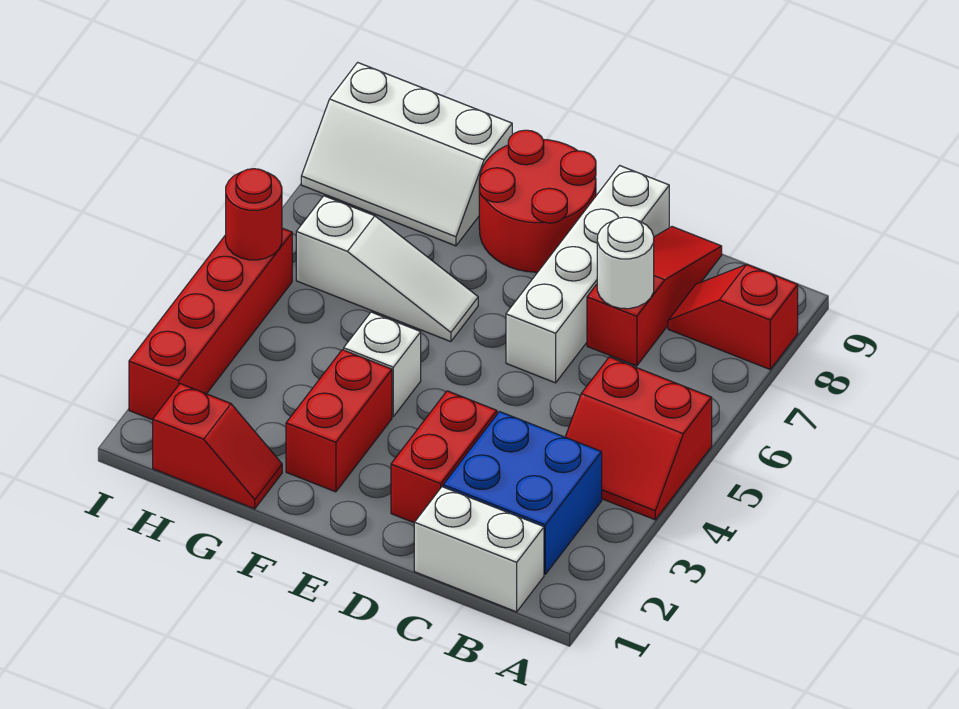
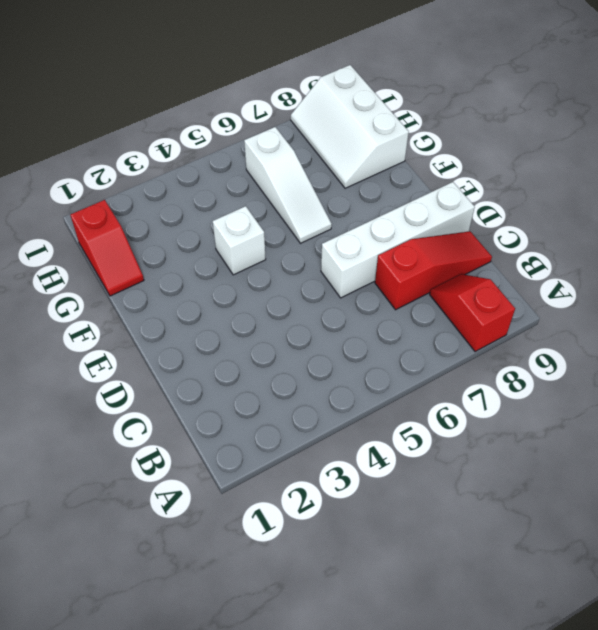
none -> red 2x2 slope [566,357,712,520]
none -> white 1x2 brick [414,487,544,612]
none -> blue 2x2 brick [443,412,602,574]

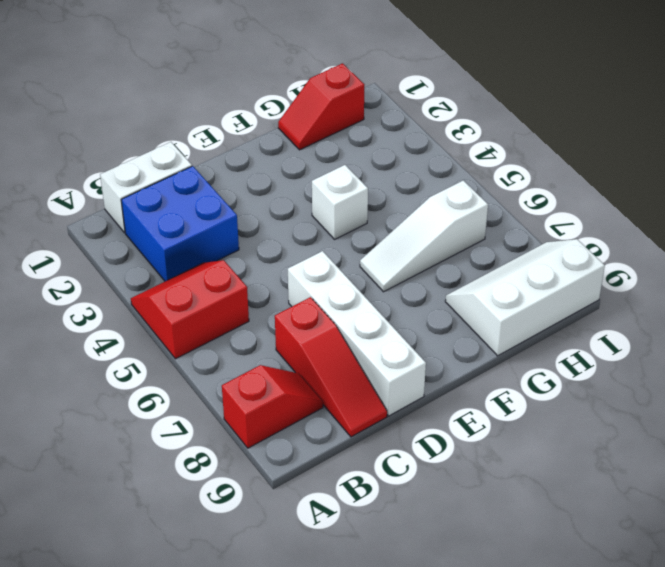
none -> red 1x2 brick [391,391,497,523]
none -> red 2x2 round brick [479,130,596,272]
none -> red 1x2 brick [286,350,392,492]

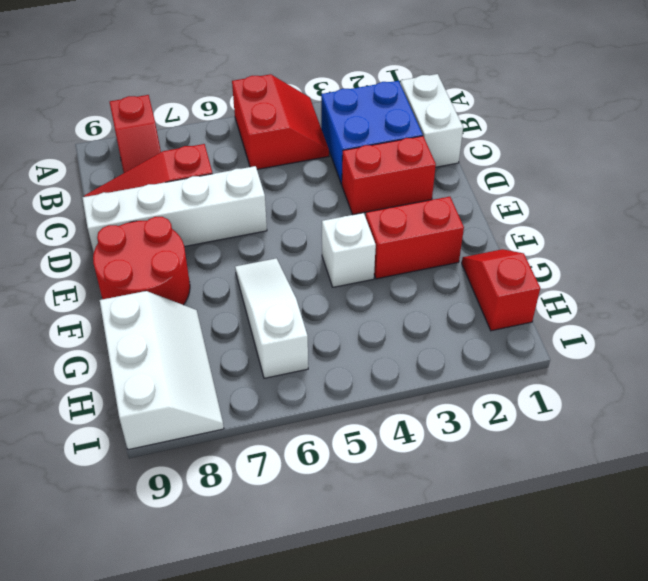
none -> red 1x4 brick [129,228,292,420]
none -> white 1x1 round brick [597,217,654,309]
none -> red 1x1 round brick [226,169,282,260]

